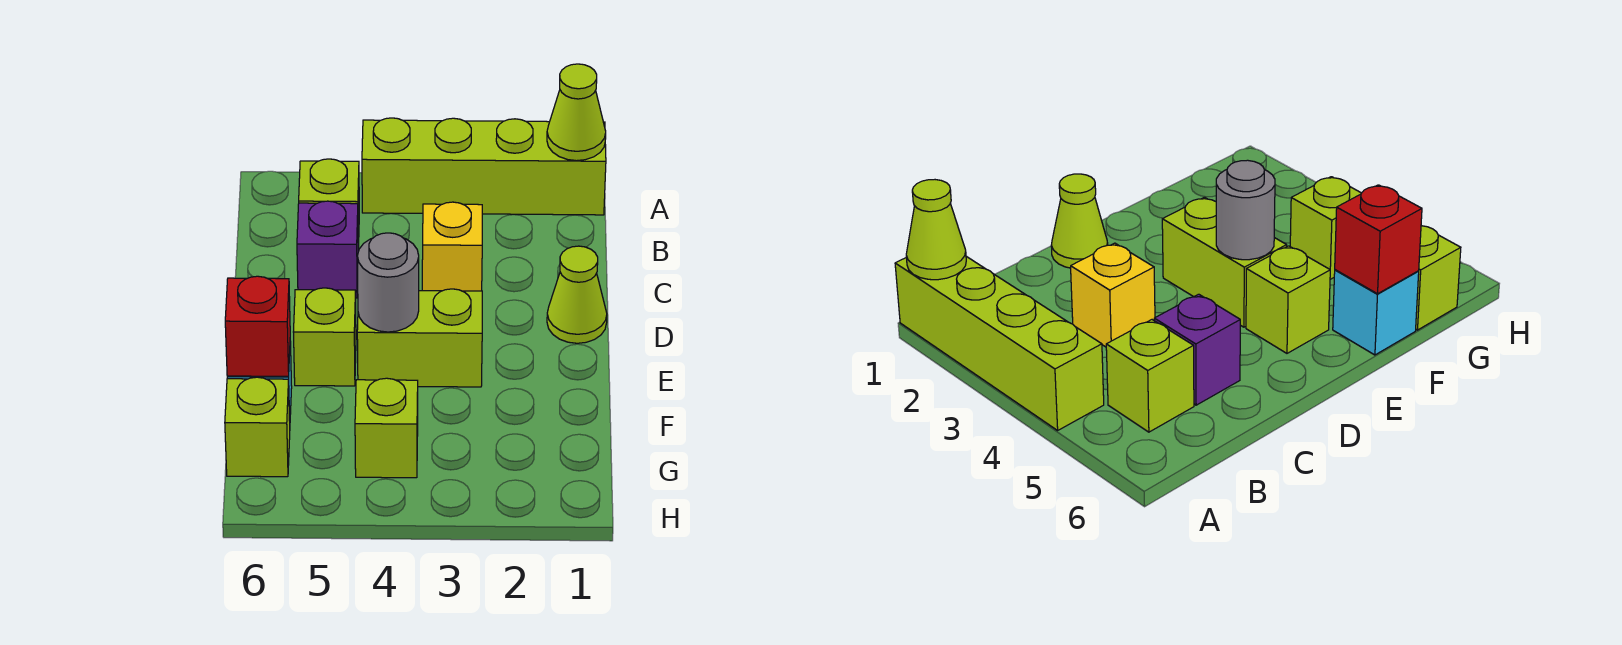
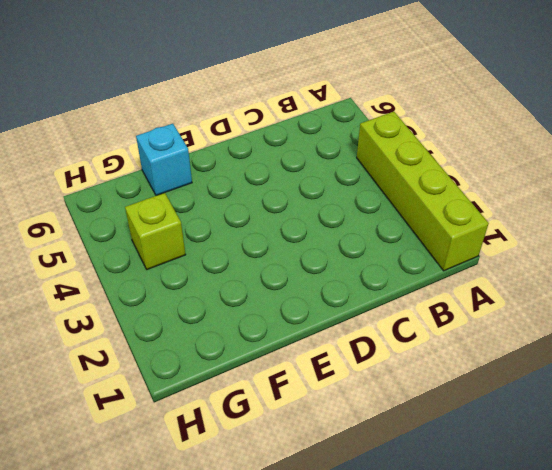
none -> lime 1x1 brick [299,159,359,249]
none -> yellow 1x1 brick [422,202,482,291]
none -> purple 1x1 brick [297,201,358,298]

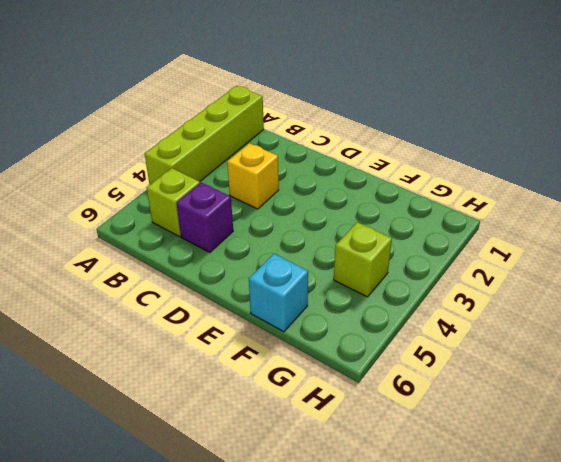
none -> lime 1x1 cone [547,246,607,343]
none -> lime 1x2 brick [357,289,482,387]
none -> lime 1x1 brick [294,288,356,386]

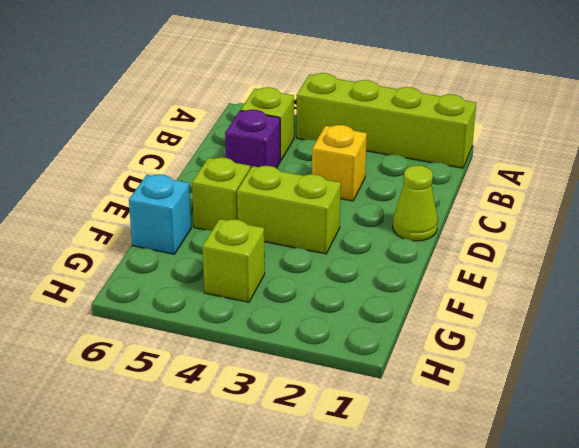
none -> lime 1x1 brick [225,377,290,477]
none -> lime 1x1 cone [547,64,606,161]
none -> grey 1x1 round brick [357,233,419,332]

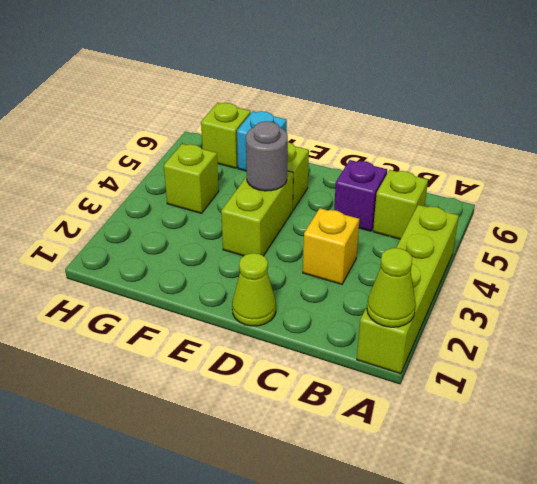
none -> red 1x1 brick [225,276,290,376]

